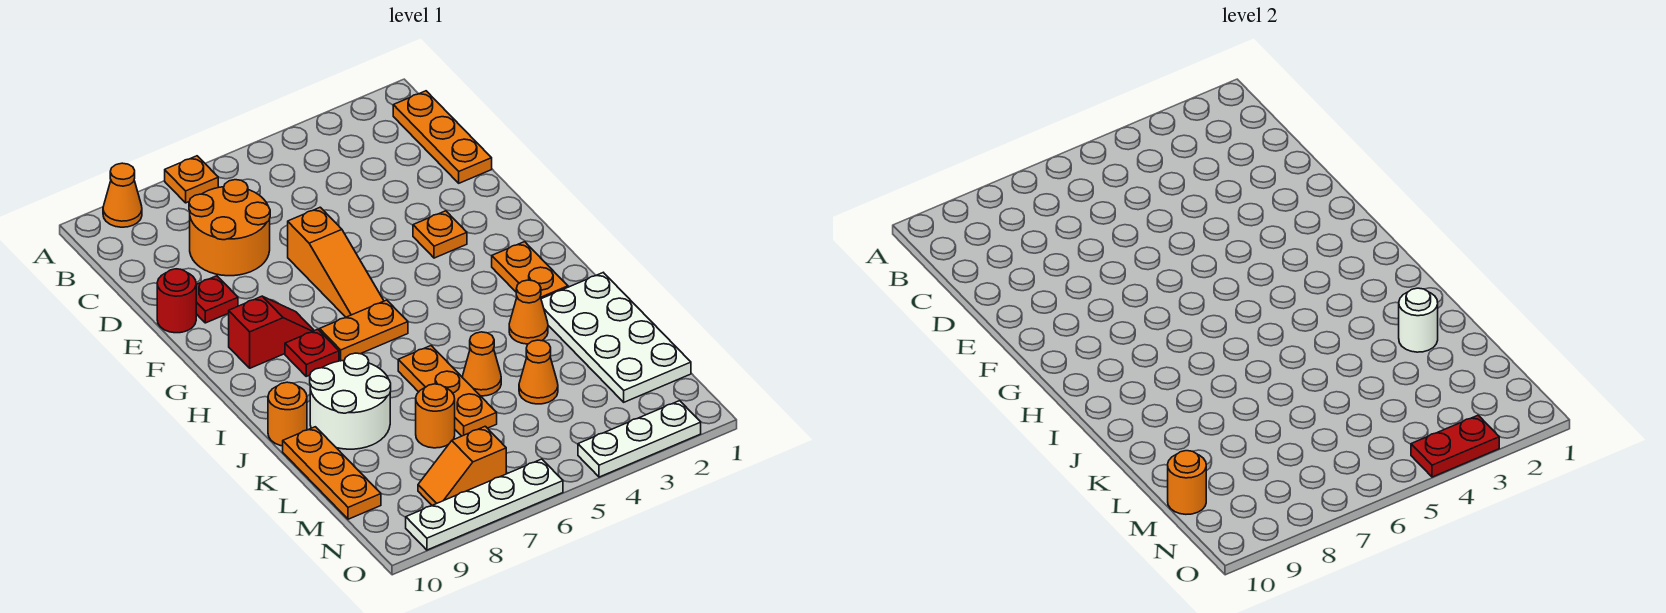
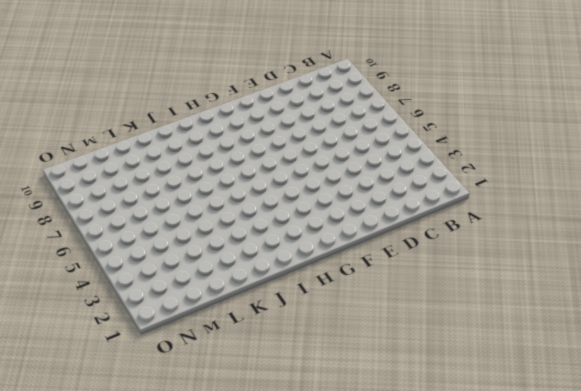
none -> orange 1x1 plate [165,156,218,203]
none -> orange 1x1 cone [103,163,142,227]
none -> orange 1x3 plate [393,91,492,183]

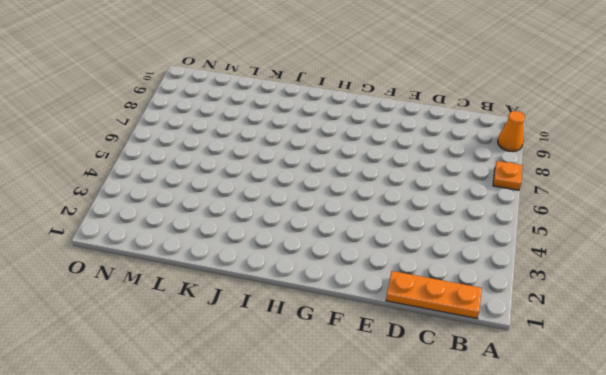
none -> orange 2x2 round brick [189,180,270,276]
none -> orange 1x3 slope [288,207,384,317]
none -> red 1x1 plate [196,276,238,323]

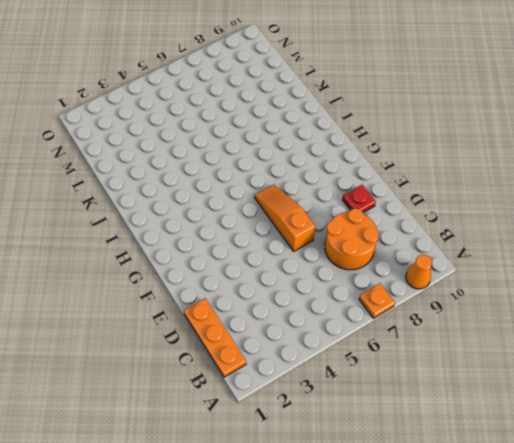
none -> red 1x1 round brick [157,269,196,333]
none -> orange 1x1 plate [413,211,467,258]
none -> red 1x2 slope [229,296,314,368]

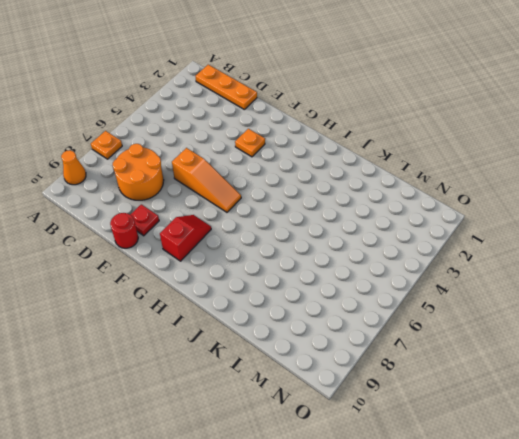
none -> orange 1x2 plate [492,242,568,299]
none -> orange 1x2 plate [320,300,408,361]
none -> red 1x1 plate [285,329,339,376]

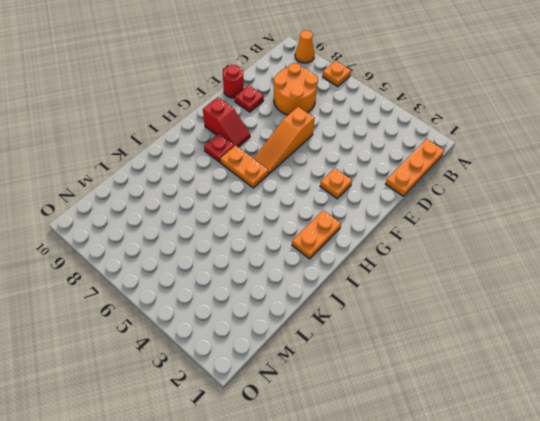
none -> white 2x4 plate [541,273,691,402]
none -> orange 1x1 cone [509,280,548,344]
none -> orange 1x3 plate [398,346,497,436]

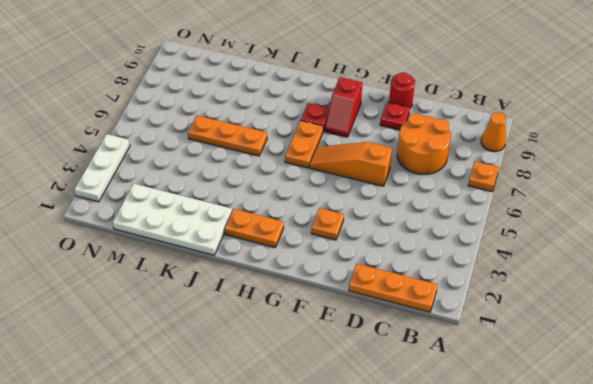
none -> orange 1x1 cone [509,280,548,344]
none -> white 2x2 round brick [310,353,391,449]
none -> orange 1x1 round brick [268,382,307,446]

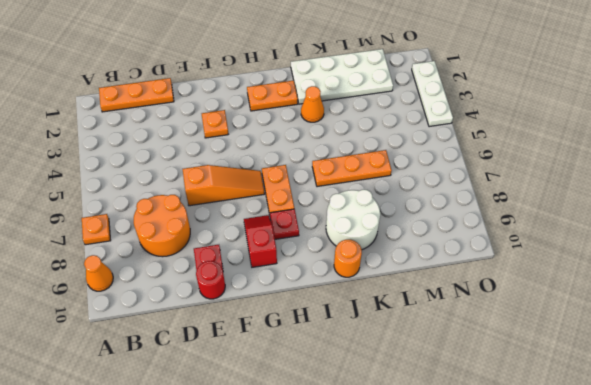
none -> orange 1x1 cone [462,332,501,396]
none -> orange 1x3 plate [283,427,381,519]
none -> orange 1x1 cone [519,340,558,404]

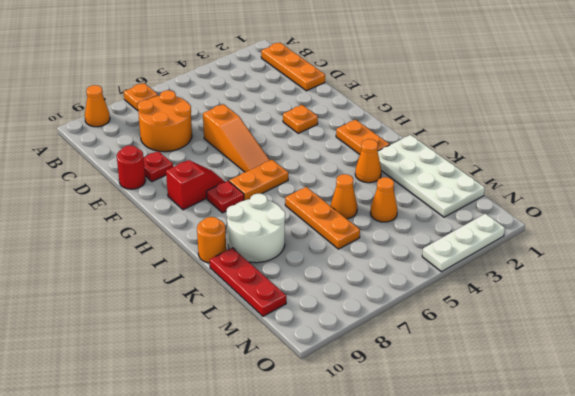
red 1x3 plate [210,248,286,316] -> orange 1x3 plate [283,427,381,519]
none -> orange 1x1 round brick [416,384,455,448]
none -> orange 1x2 slope [418,426,506,505]
none -> white 1x4 plate [406,459,563,550]

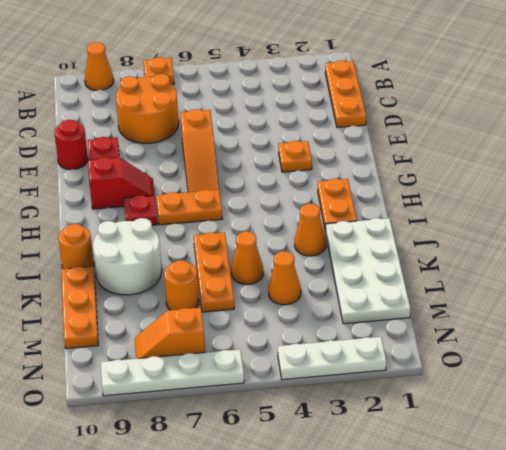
none -> white 1x1 round brick [1399,288,1438,352]
none -> orange 1x1 round brick [1168,451,1206,514]
none -> red 1x2 plate [1411,415,1499,477]

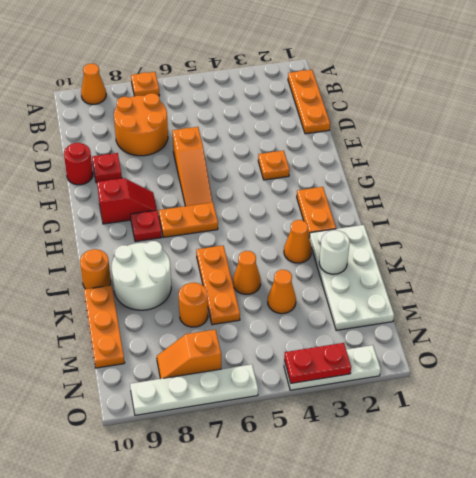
none -> orange 1x1 round brick [1168,451,1206,514]

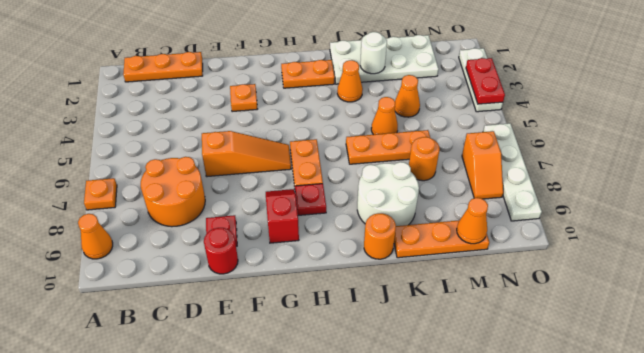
orange 1x1 cone [457,198,488,244] -> orange 1x1 round brick [1168,451,1206,514]

